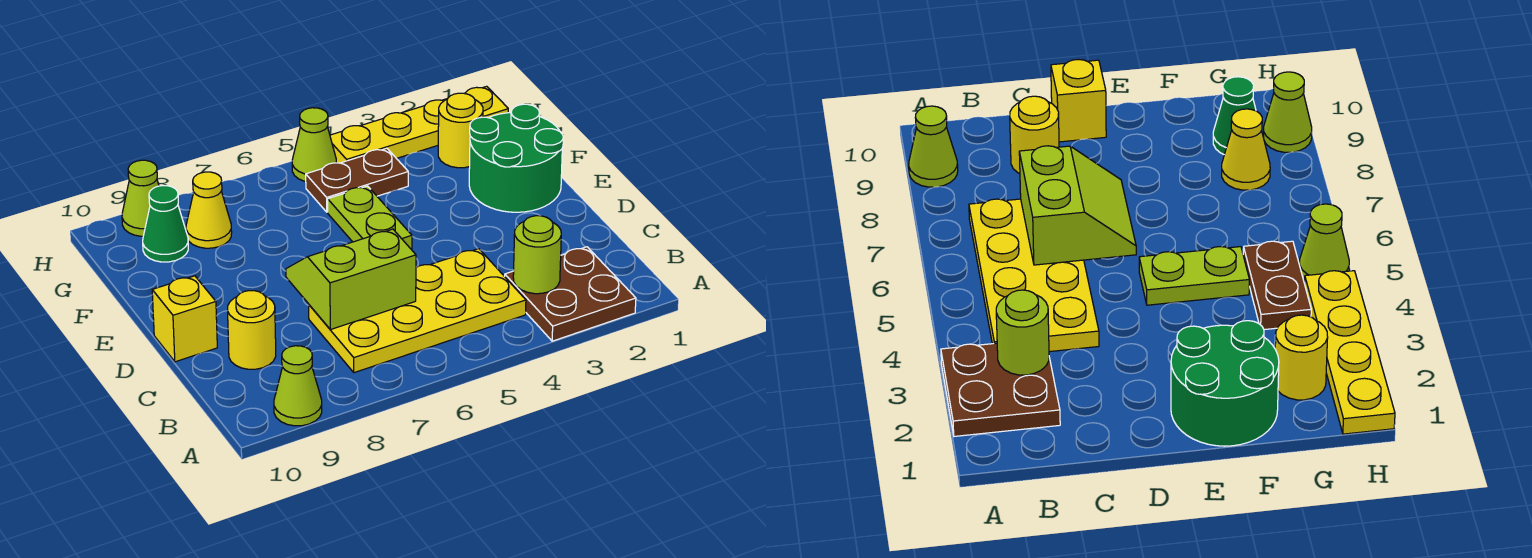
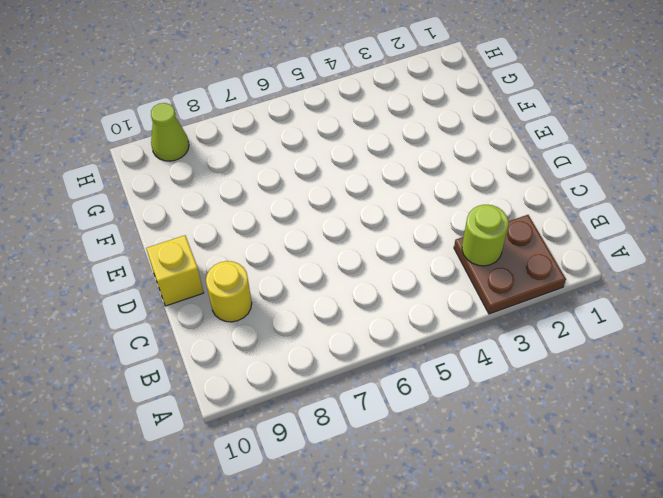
none -> lime 1x1 cone [274,346,322,426]
none -> yellow 2x4 plate [309,249,526,373]
none -> green 2x2 round brick [469,104,563,212]

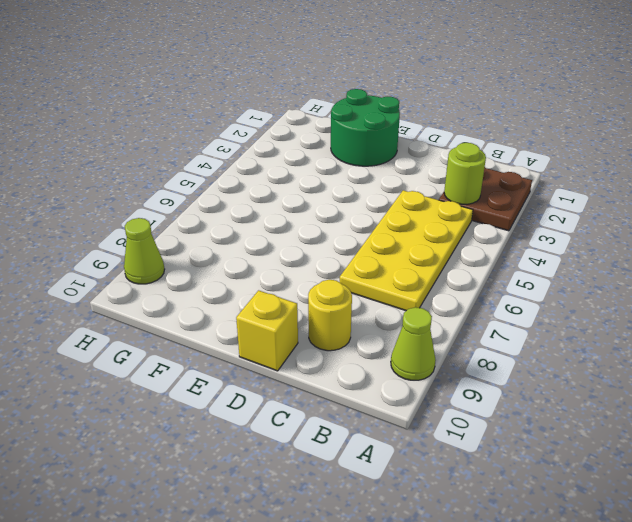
none -> lime 1x2 plate [328,186,412,250]
none -> yellow 1x1 round brick [438,93,483,168]
none -> brown 1x2 plate [306,148,408,212]

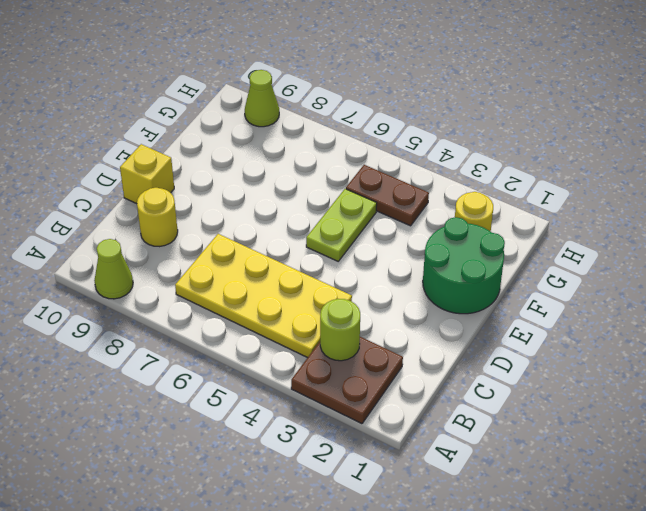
none -> yellow 1x1 cone [186,172,232,248]
none -> green 1x1 cone [143,186,188,262]
none -> yellow 1x4 plate [330,86,508,163]

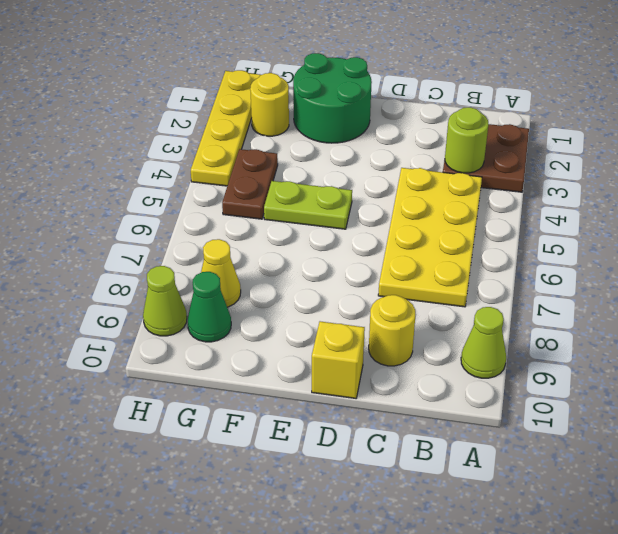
none -> lime 1x1 cone [292,108,336,182]
none -> lime 2x2 slope [286,229,416,330]

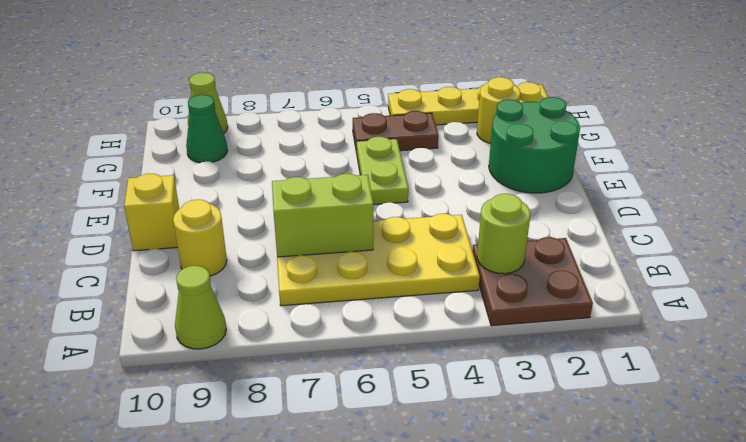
none -> yellow 1x1 cone [186,172,232,248]
none -> lime 1x1 cone [292,108,336,182]

